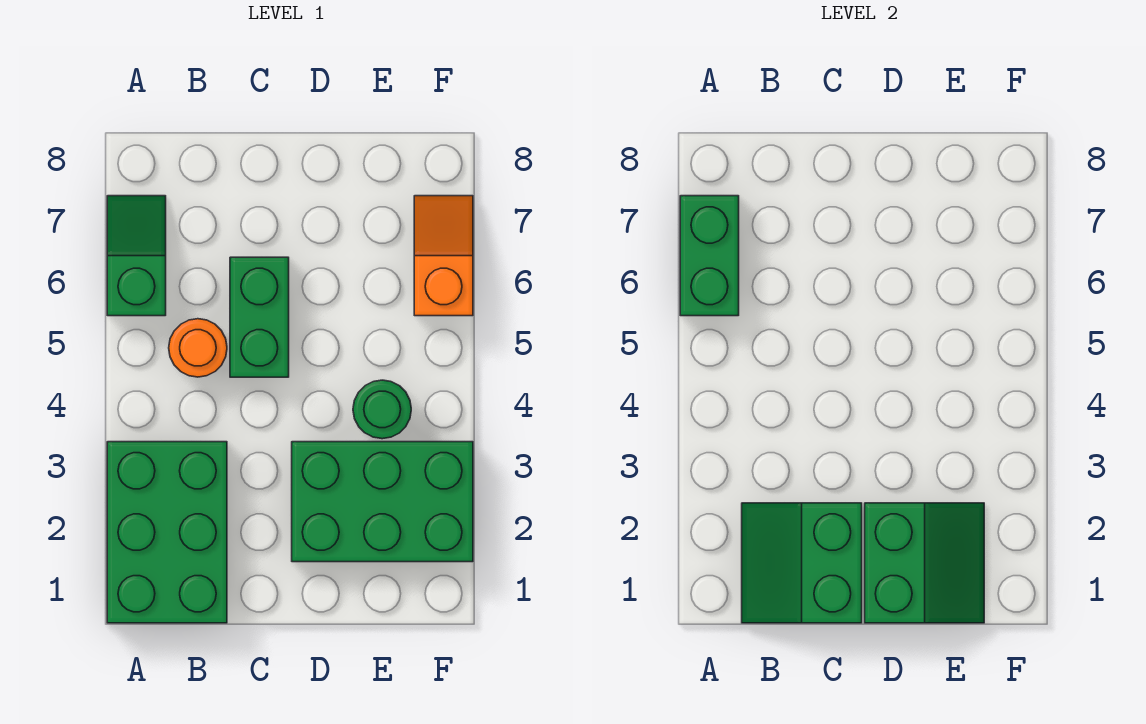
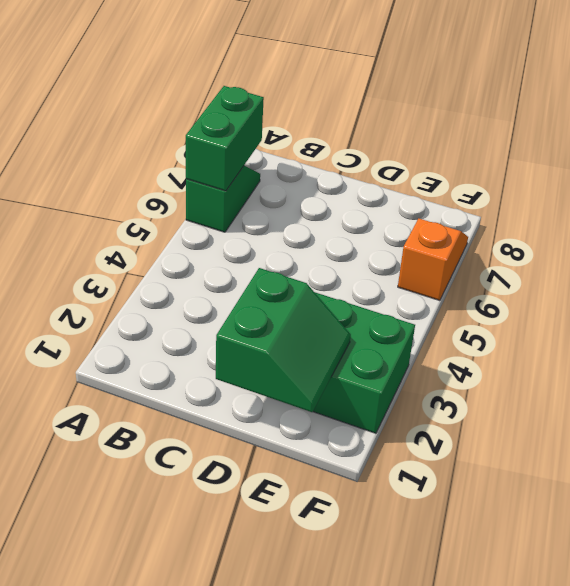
none -> green 2x3 brick [107,442,227,623]
none -> orange 1x1 round brick [169,319,227,377]

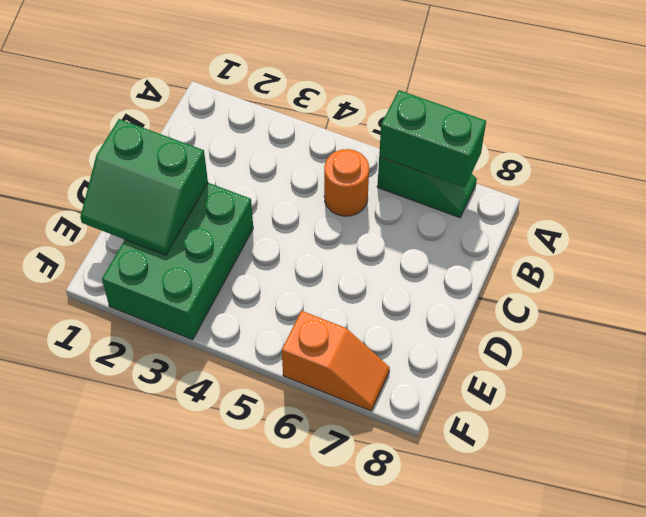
none -> green 2x3 brick [107,442,227,623]
none -> green 1x2 brick [230,257,289,377]

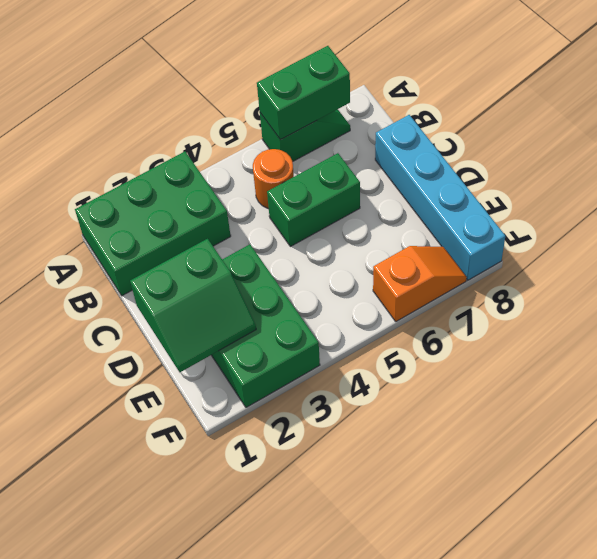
cyan 1x4 brick [375,115,505,280] -> none
none -> green 1x1 round brick [353,380,411,439]
none -> green 2x2 slope [742,503,862,623]

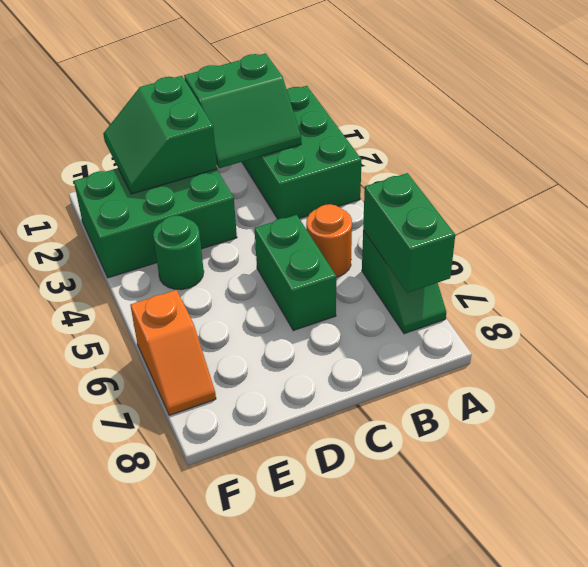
green 2x2 slope [184,53,301,168] -> green 2x2 slope turned to [742,503,862,623]

